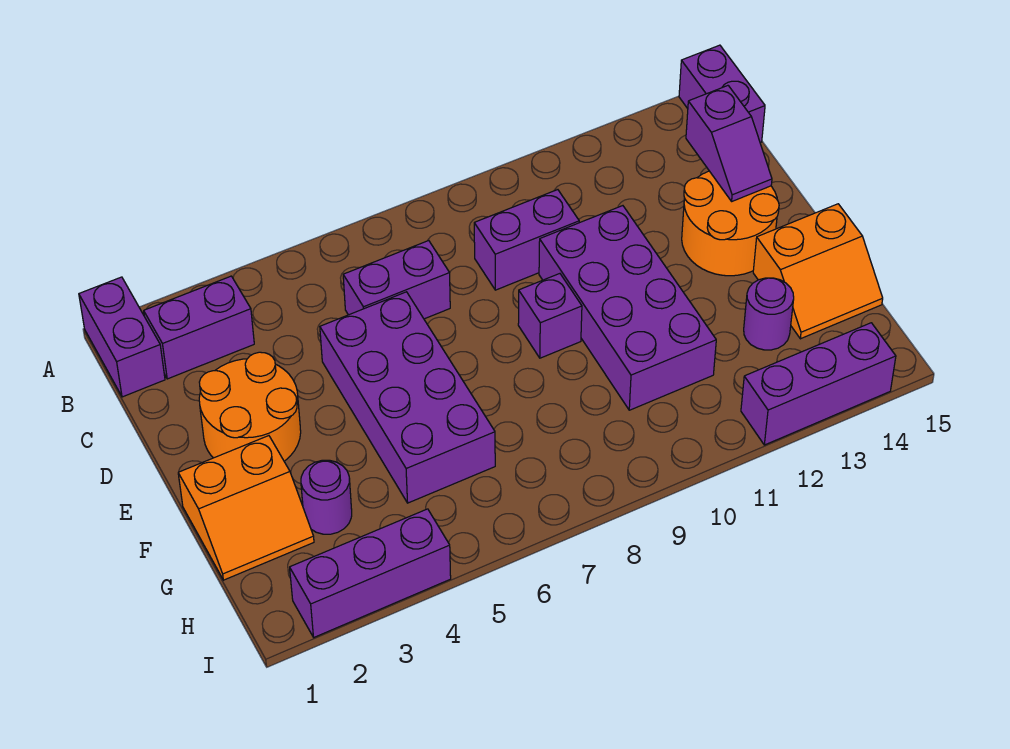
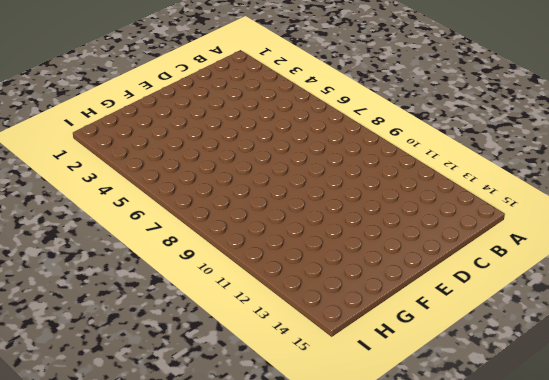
none -> purple 1x2 brick [79,277,165,397]
none -> purple 1x2 brick [679,45,765,143]
none -> purple 1x2 brick [144,276,254,379]

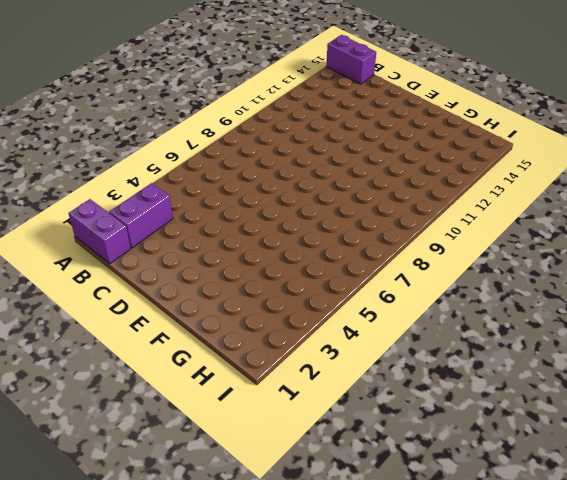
none -> purple 1x2 brick [343,241,450,319]
none -> purple 1x2 brick [474,190,579,290]
none -> orange 2x2 round brick [199,352,301,461]

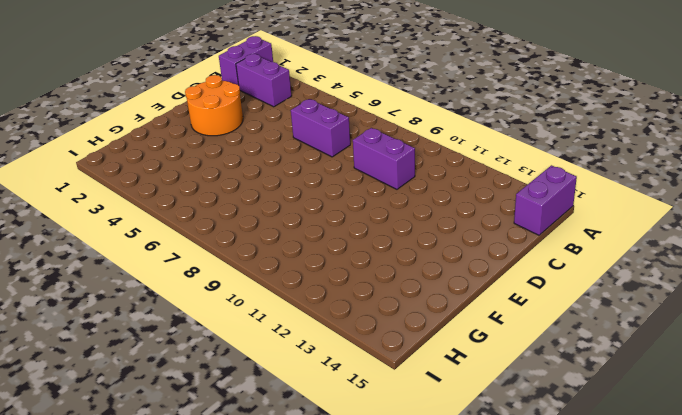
none -> purple 2x4 brick [320,292,495,503]
none -> purple 2x4 brick [539,206,716,410]
none -> orange 2x2 round brick [682,171,779,276]

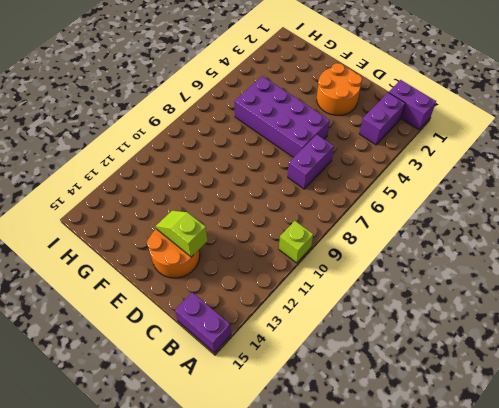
lime 1x1 brick [279,221,313,263] -> none
lime 1x2 slope [156,211,208,257] -> none
none -> purple 1x2 brick [474,190,579,290]
none -> purple 2x4 brick [539,206,716,410]
none -> purple 1x1 brick [518,274,582,358]

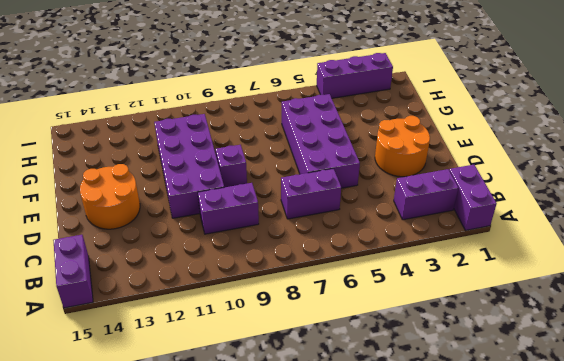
none -> orange 2x2 slope [178,436,314,580]
none -> orange 2x2 slope [753,204,883,339]
none -> purple 1x1 round brick [301,460,352,534]

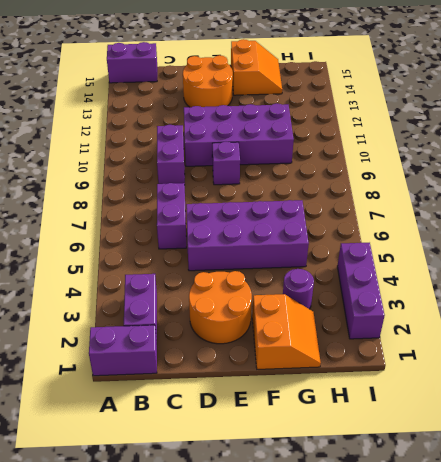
none -> purple 1x1 round brick [744,278,794,350]
none -> purple 1x3 brick [741,323,896,445]
none -> purple 1x2 slope [686,86,772,201]

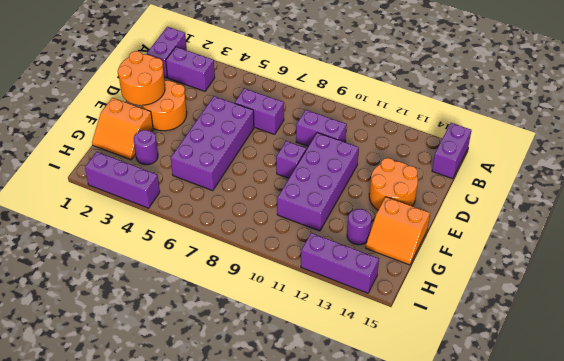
orange 2x2 round brick [118,51,165,105] -> none
none -> purple 1x2 slope [686,86,772,201]

